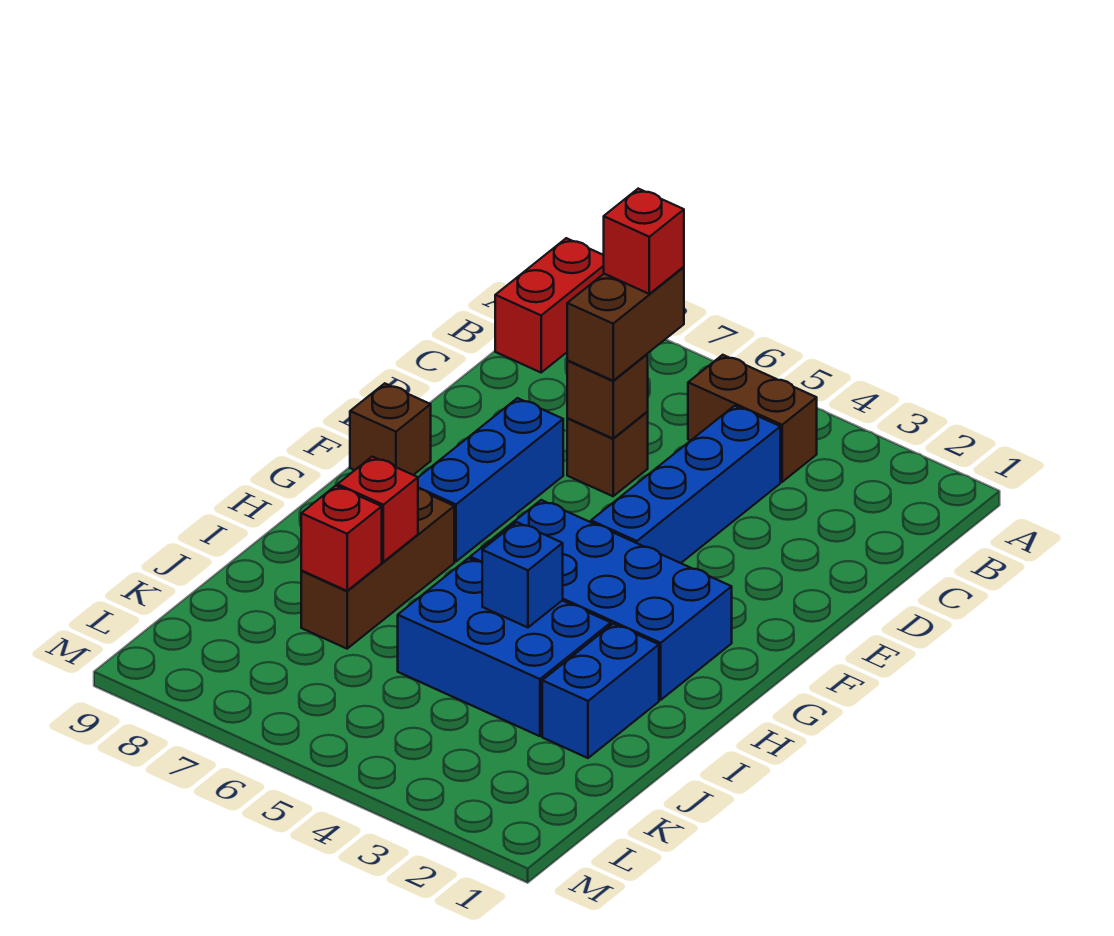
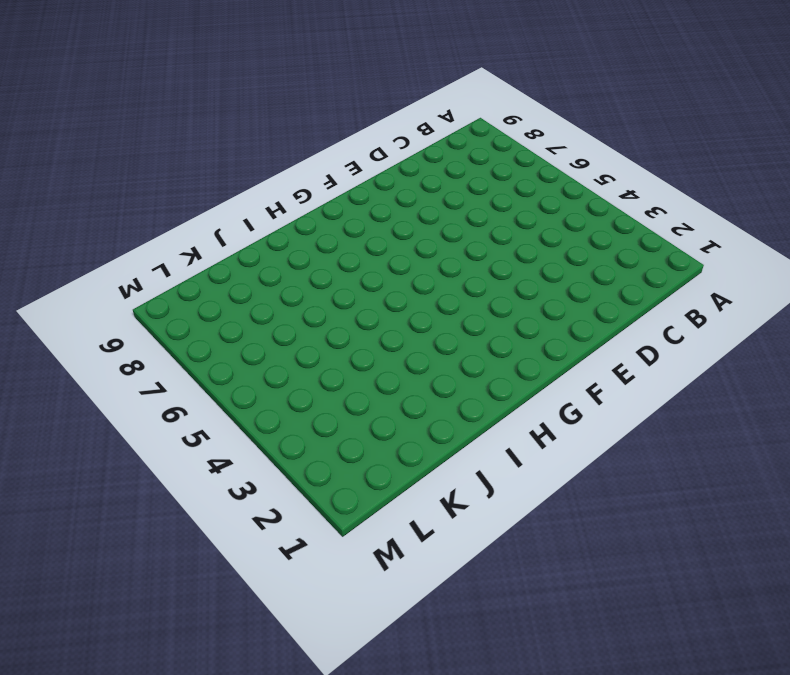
none -> red 1x2 brick [495,238,604,372]
none -> brown 1x2 brick [688,355,817,482]
none -> blue 1x4 brick [591,406,780,563]

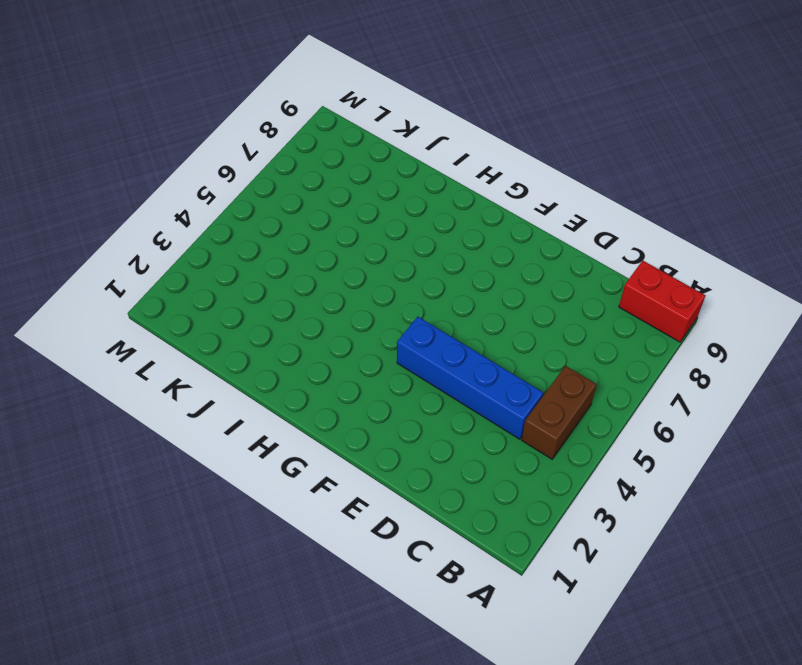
none -> brown 1x1 brick [567,412,648,496]
none -> blue 1x3 brick [418,398,563,562]
none -> brown 1x1 brick [350,383,431,475]

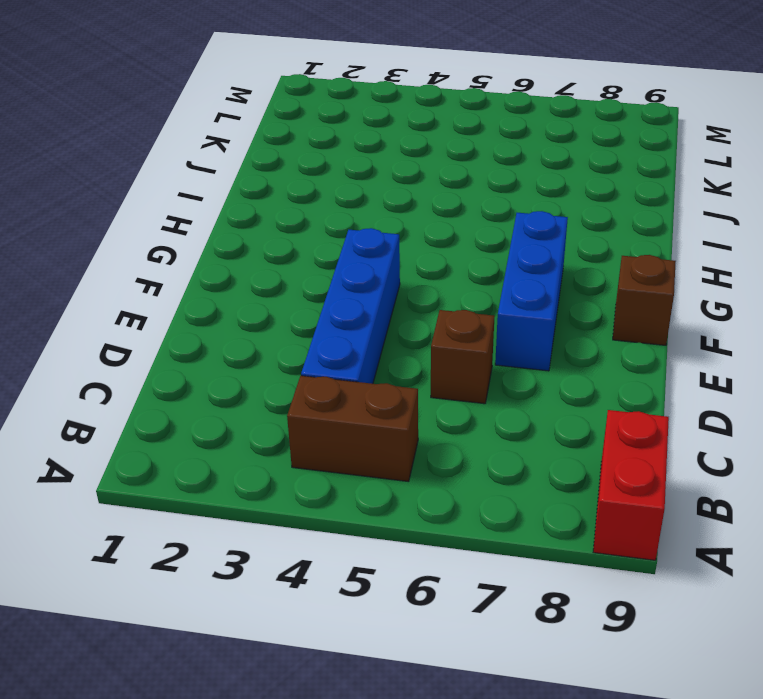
none -> blue 2x4 brick [470,500,732,700]
none -> brown 1x3 brick [301,489,454,649]
none -> blue 1x2 brick [542,624,659,758]

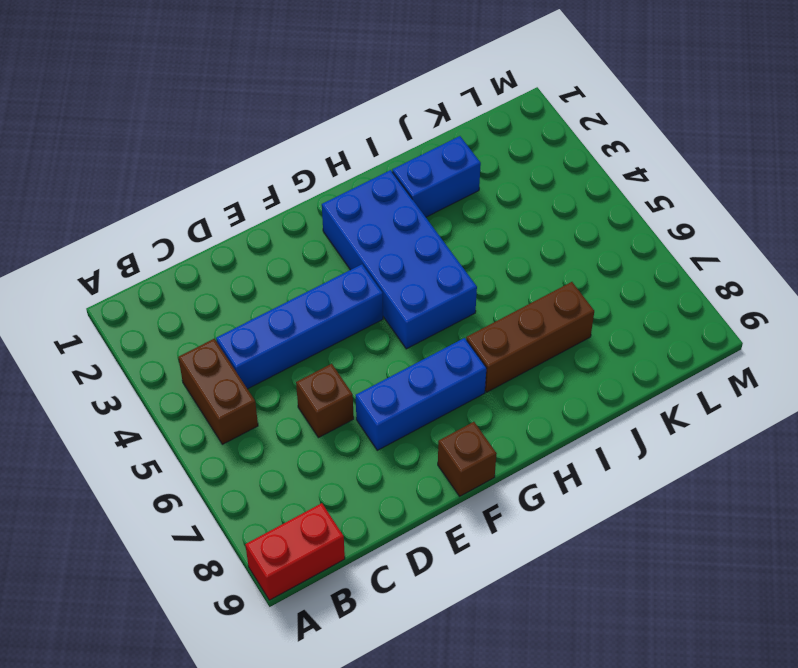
none -> blue 2x3 brick [398,558,611,736]
none -> brown 1x1 brick [567,354,648,439]
none -> blue 1x1 brick [482,522,563,627]

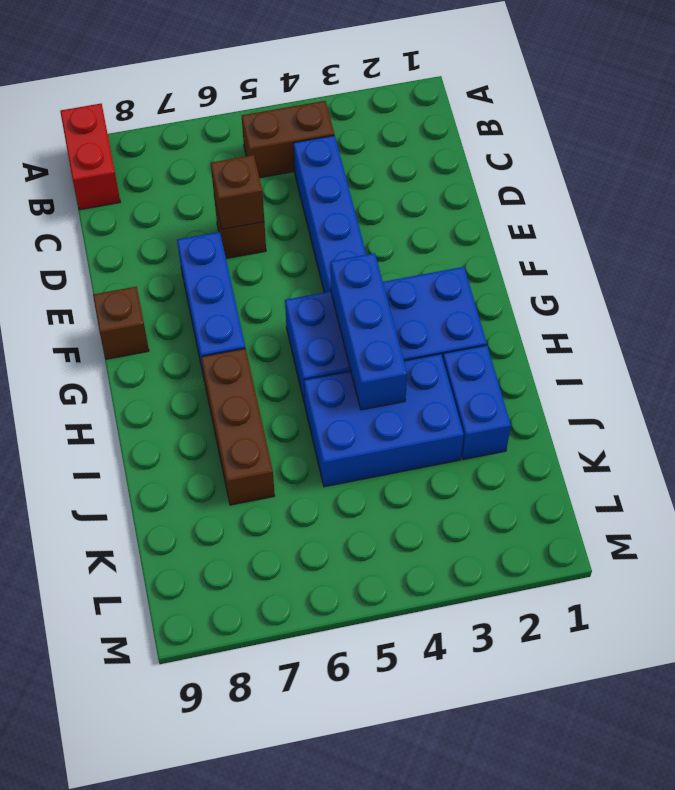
blue 1x3 brick [330,253,407,410] -> blue 1x1 brick [482,522,563,627]
none -> red 1x1 brick [338,457,418,562]
none -> red 1x1 brick [301,486,382,591]
none -> brown 1x2 brick [567,267,684,381]

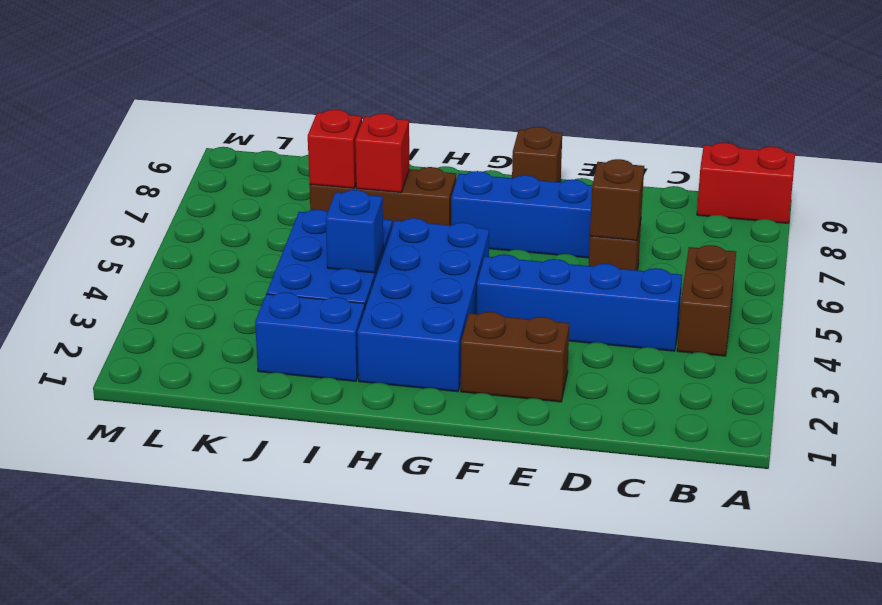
brown 1x2 brick [461,312,569,402] -> brown 1x2 brick moved to [567,267,684,381]
none -> red 1x1 brick [604,189,684,294]

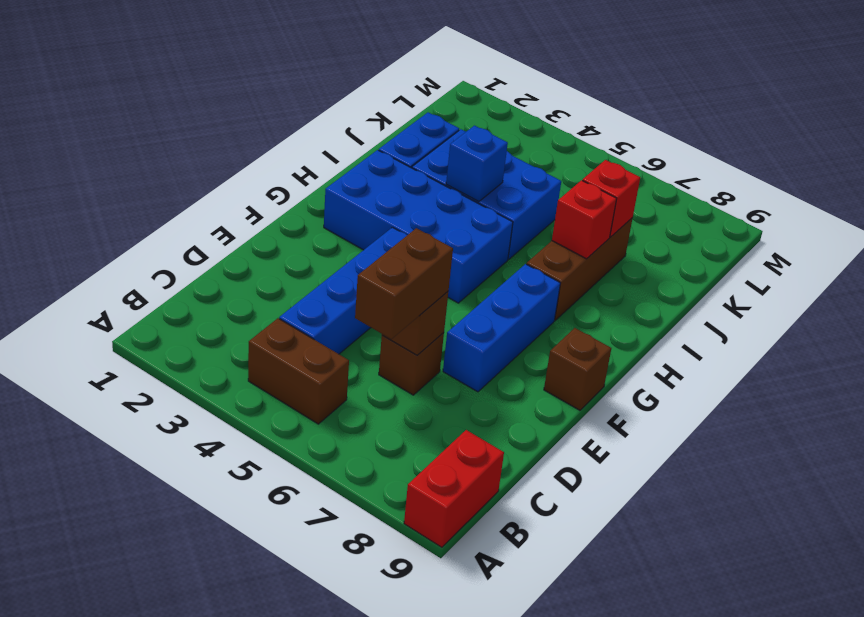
none -> red 1x1 brick [604,189,684,294]

